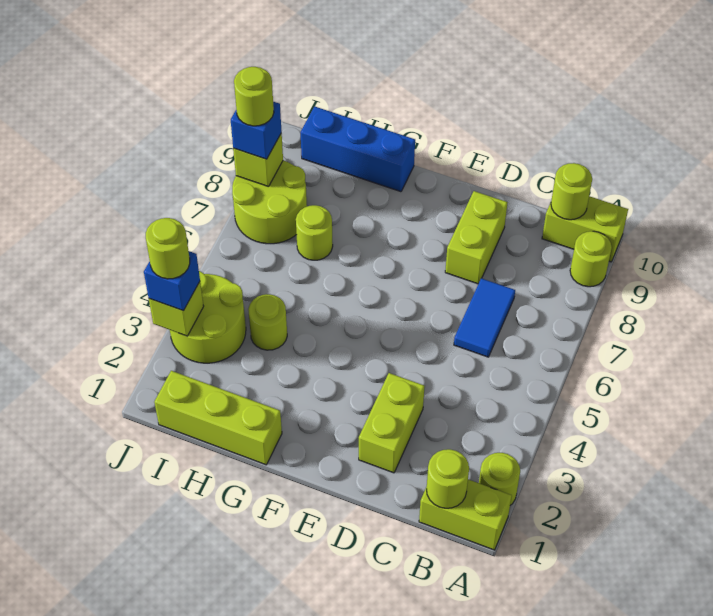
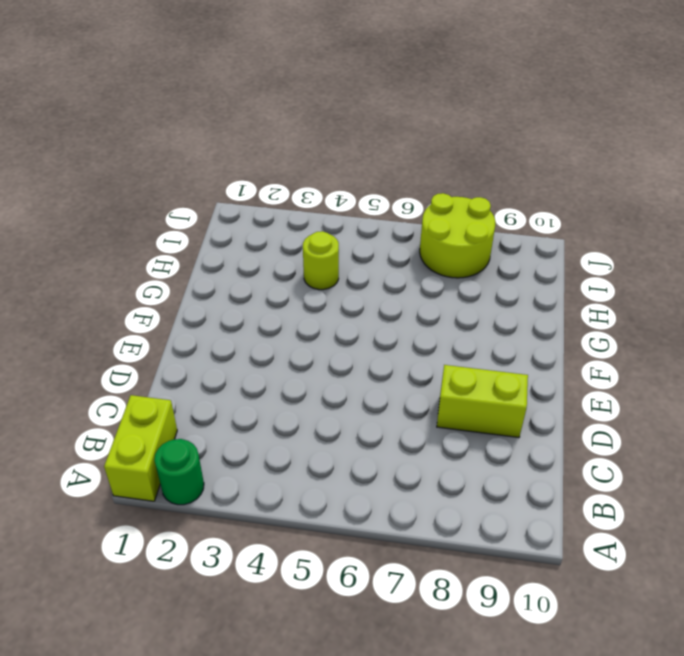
green 1x1 round brick [154,439,204,505] -> lime 1x1 round brick [479,453,520,505]
none -> lime 1x1 round brick [570,231,612,287]
none -> lime 1x2 brick [542,196,628,262]
none -> blue 1x2 tile [454,278,515,357]

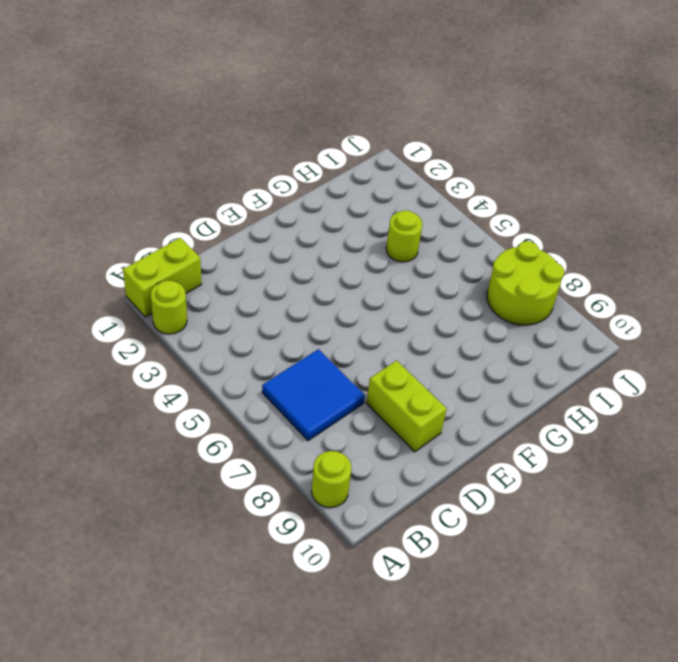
blue 2x2 tile [262,349,365,441] -> blue 1x2 tile [454,278,515,357]
none -> lime 1x2 brick [542,196,628,262]
none -> lime 1x2 brick [359,373,425,473]
none -> lime 1x3 brick [154,371,282,465]

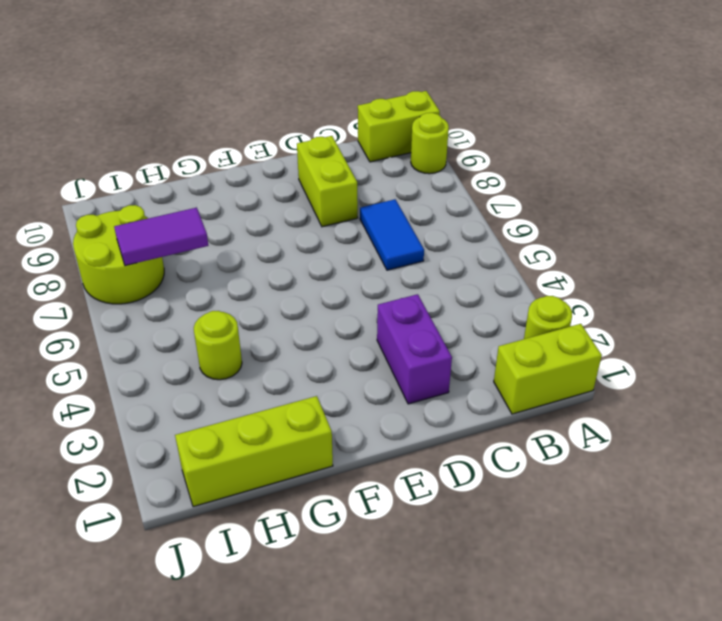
purple 1x2 brick [377,294,452,404] -> lime 1x2 brick [359,373,425,473]
purple 1x2 tile [114,208,208,266] -> none
none -> blue 1x3 brick [300,106,415,192]
none -> lime 1x1 round brick [296,205,333,260]
none -> lime 2x2 round brick [170,271,246,363]

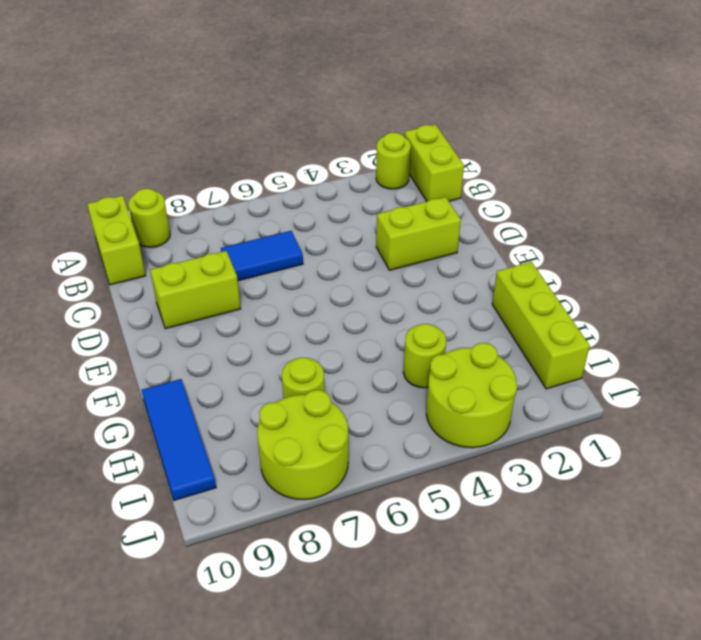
blue 1x3 tile [141,379,216,500] -> blue 1x3 brick [300,106,415,192]
none -> lime 1x1 round brick [427,449,469,508]
none -> lime 1x1 round brick [551,163,592,220]
none -> lime 1x1 brick [149,282,204,336]

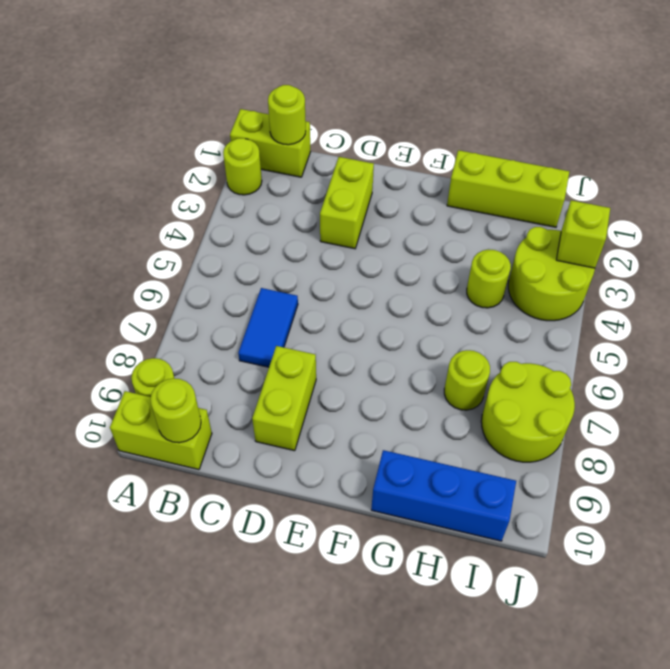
none -> lime 1x1 brick [233,133,283,187]
none -> blue 1x1 brick [144,251,200,311]
none -> blue 1x1 brick [231,102,282,159]

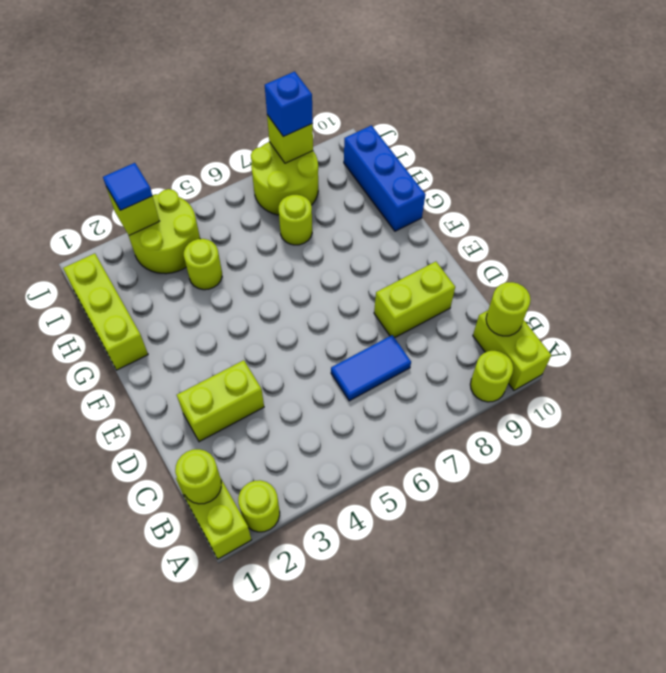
blue 1x1 tile [103,163,153,210] -> blue 1x1 brick [144,251,200,311]
none -> lime 1x1 round brick [146,218,190,279]
none -> lime 1x1 round brick [234,67,274,126]

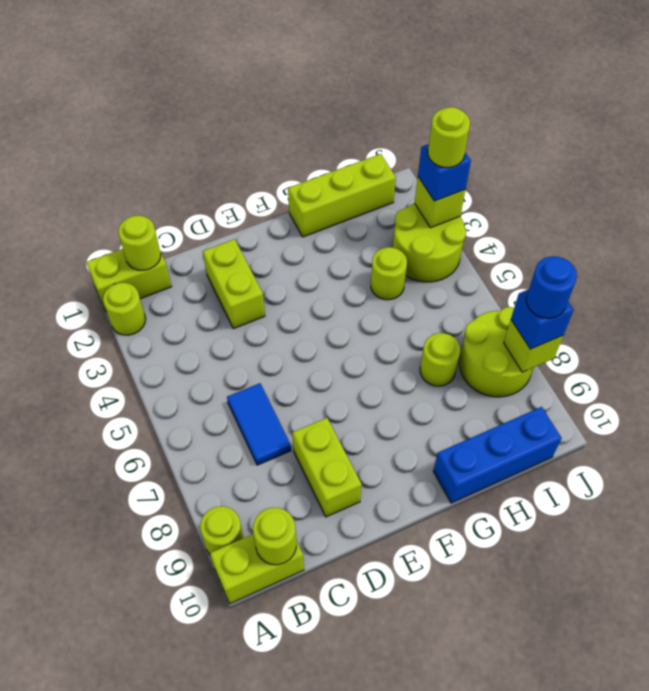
blue 1x1 round brick [526,256,577,318] -> lime 1x1 round brick [234,67,274,126]

